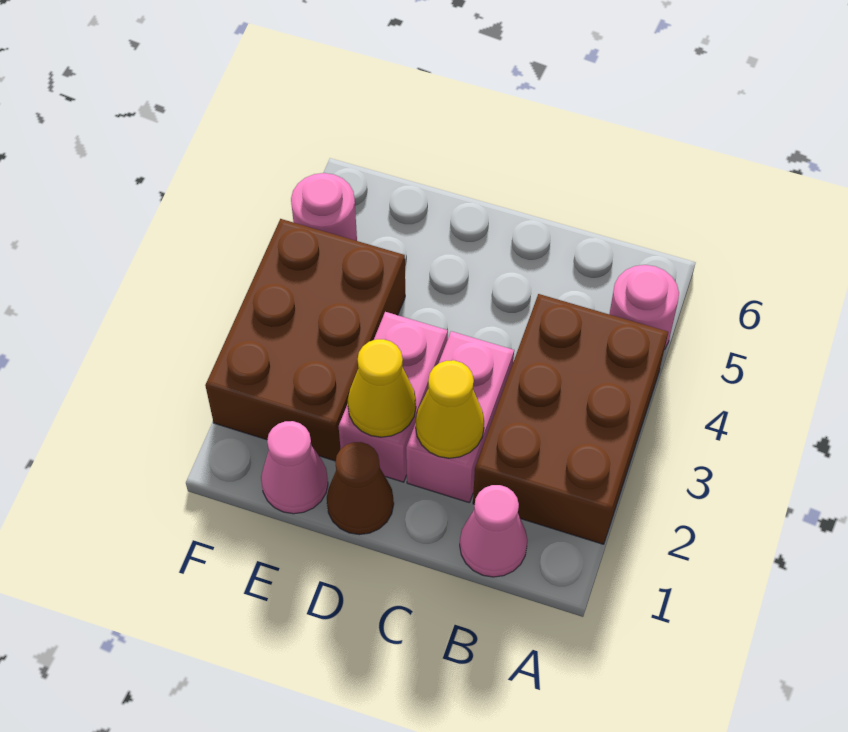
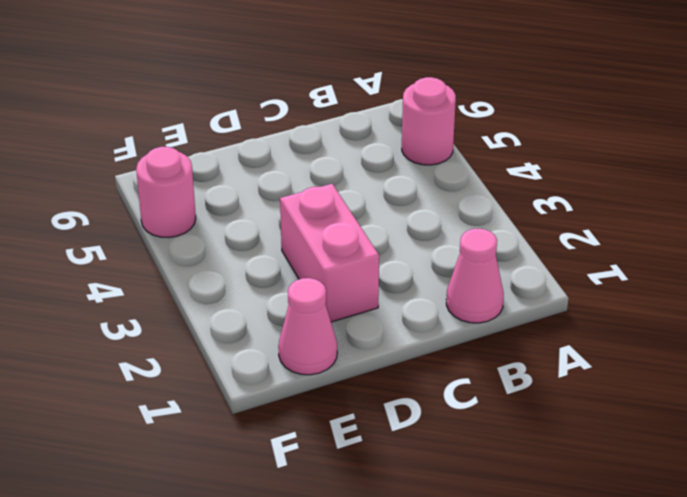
none -> brown 2x3 brick [473,294,668,544]
none -> pink 1x2 brick [406,331,514,503]

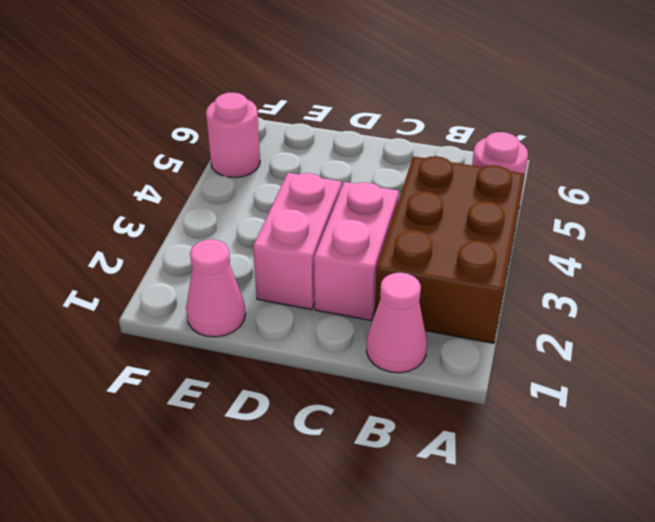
none -> brown 1x1 cone [327,442,394,535]
none -> brown 2x3 brick [205,219,405,461]

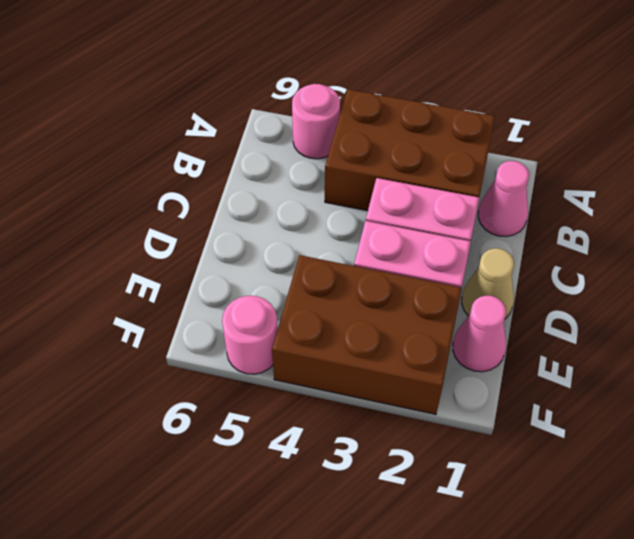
tan 1x1 cone [462,248,514,319] -> brown 1x1 cone [327,442,394,535]
none -> yellow 1x1 cone [416,360,484,458]
none -> yellow 1x1 cone [348,339,416,437]

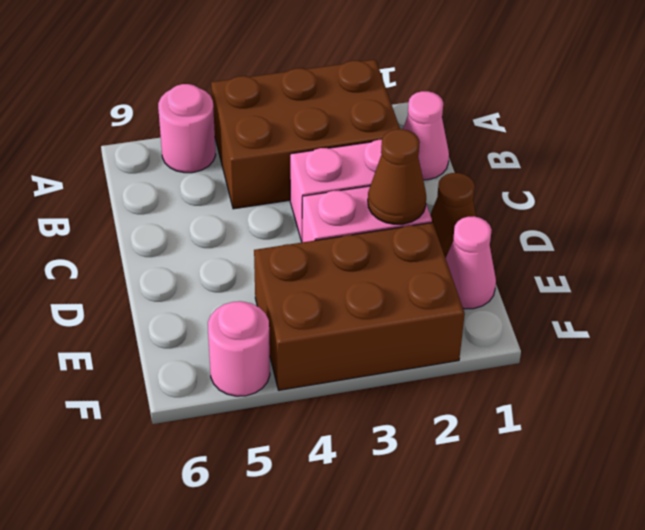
brown 1x1 cone [368,129,426,224] -> yellow 1x1 cone [348,339,416,437]
none -> yellow 1x1 cone [416,360,484,458]

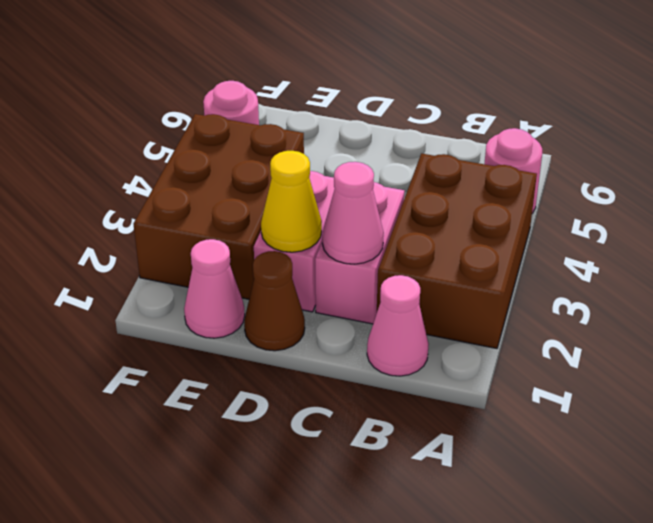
pink 1x1 cone [322,162,384,264] -> yellow 1x1 cone [416,360,484,458]

